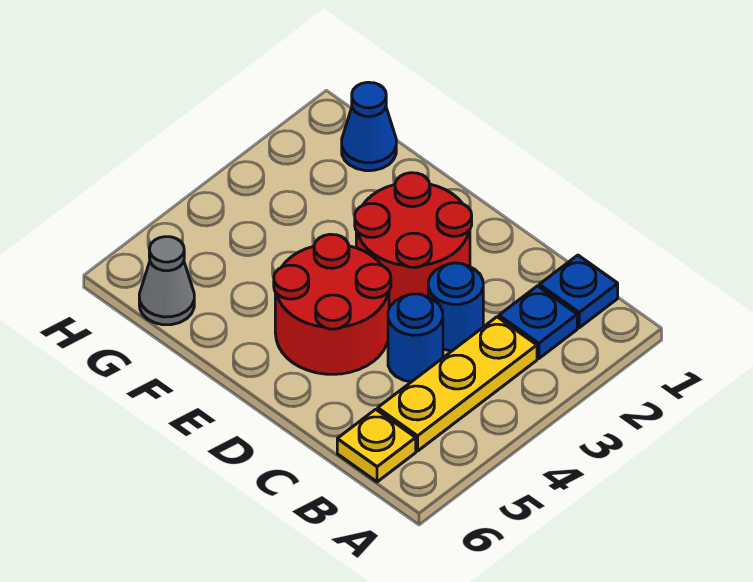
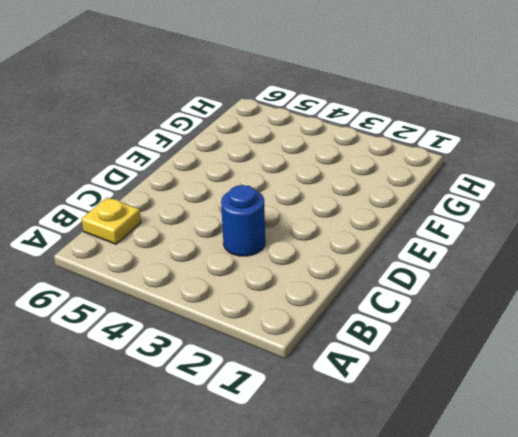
none -> blue 1x1 plate [539,255,618,328]
none -> blue 1x1 plate [499,286,577,359]

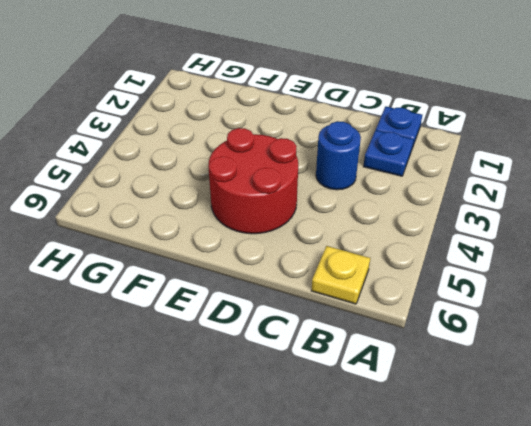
none -> yellow 1x3 plate [378,317,537,451]
none -> blue 1x1 round brick [388,294,443,382]

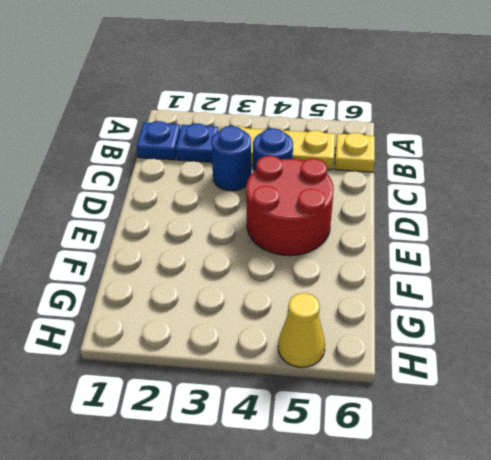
yellow 1x1 cone [278,293,325,367] -> none
none -> red 2x2 round brick [355,173,472,308]
none -> blue 1x1 cone [342,82,396,171]

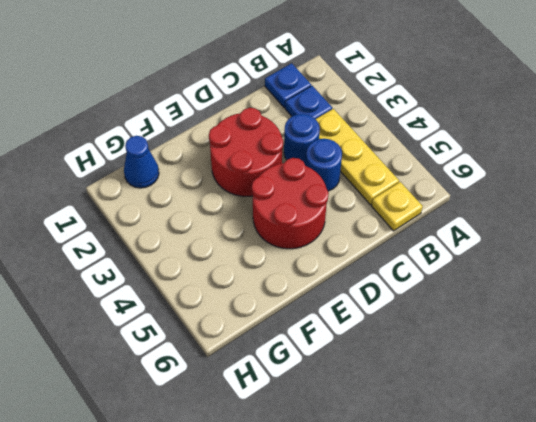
none -> grey 1x1 cone [139,237,194,325]

